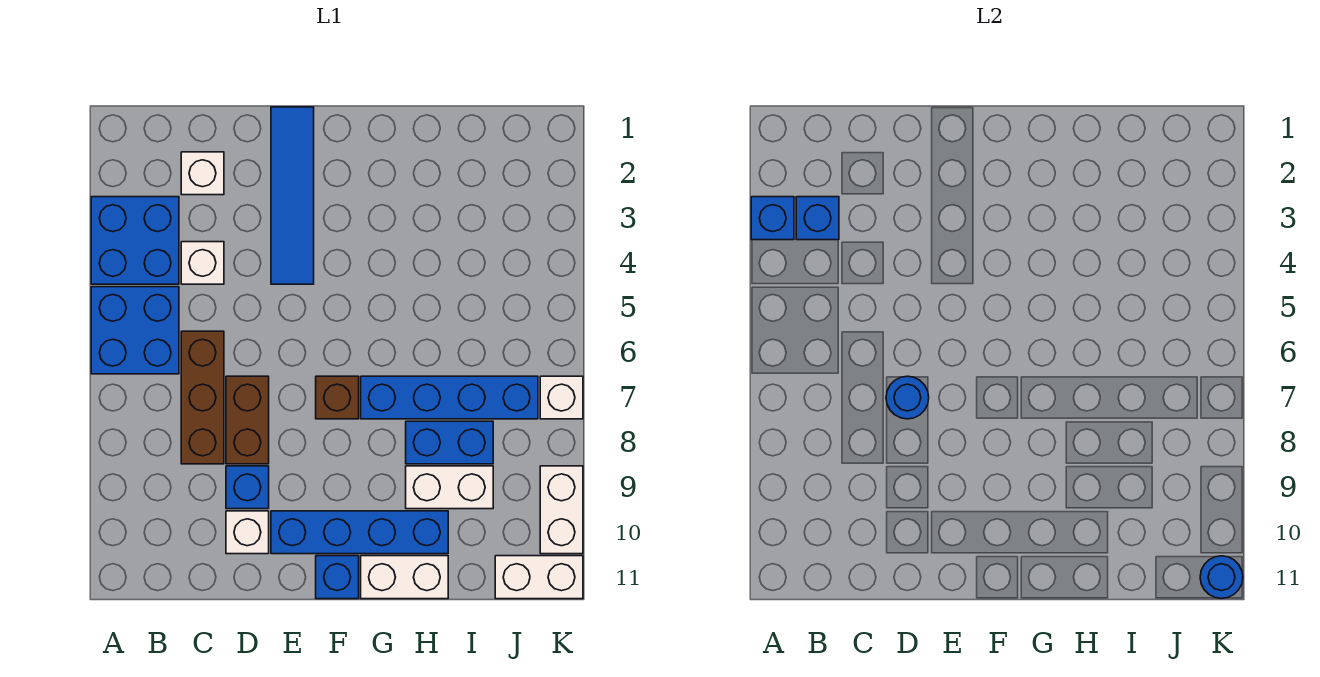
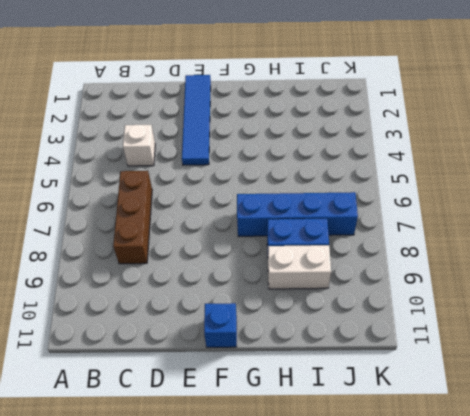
none -> blue 2x2 brick [91,197,179,284]
none -> blue 2x2 brick [91,287,179,374]
none -> white 1x1 brick [181,152,224,195]

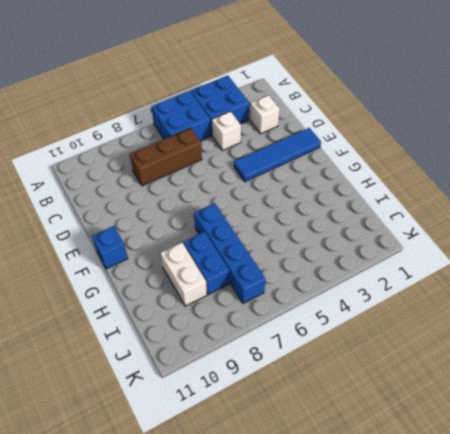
none -> brown 1x2 brick [226,376,269,464]
none -> blue 1x1 brick [226,466,269,509]
none -> white 1x1 brick [226,511,269,554]

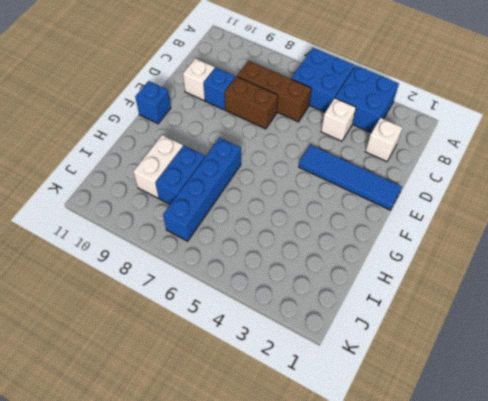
none -> blue 1x4 brick [271,511,448,554]
none -> brown 1x1 brick [316,376,359,419]
none -> white 1x2 brick [361,556,448,599]

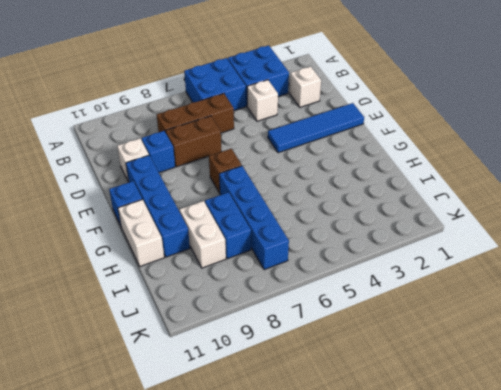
none -> white 1x2 brick [495,556,583,599]
none -> white 1x1 brick [540,376,583,419]
none -> white 1x2 brick [540,466,583,554]

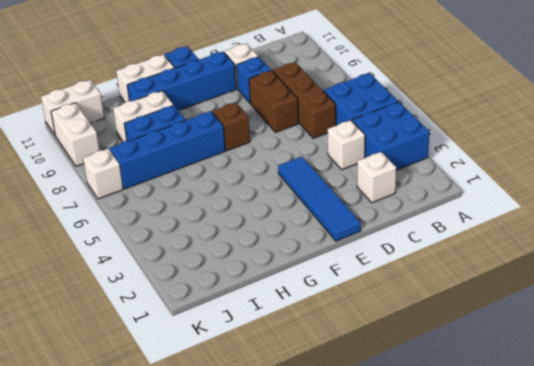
none -> blue 1x1 brick [751,197,794,240]
none -> blue 1x1 brick [796,197,839,240]
none -> blue 1x1 round brick [886,376,929,419]

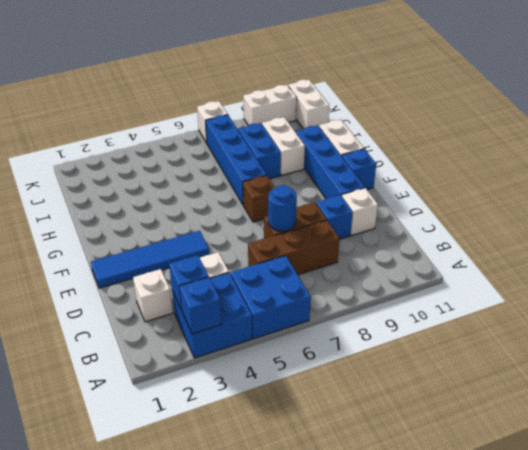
none -> blue 1x1 round brick [1200,556,1243,599]

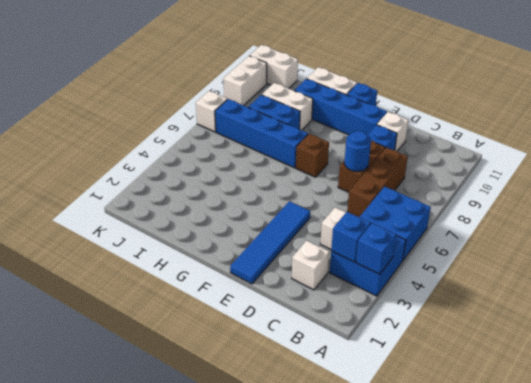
none -> blue 1x1 round brick [1200,556,1243,599]

